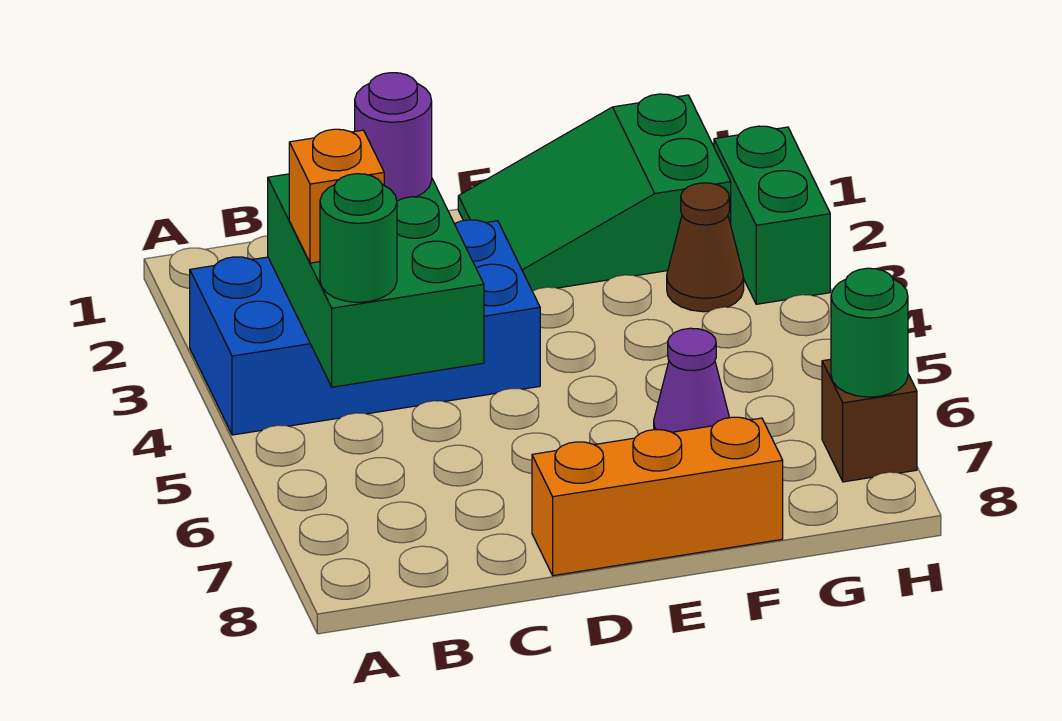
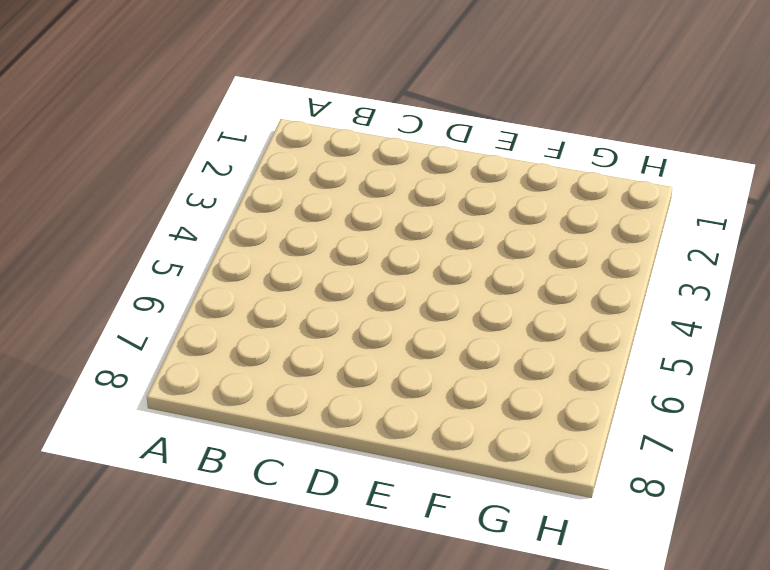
none -> blue 2x4 brick [190,220,540,435]
none -> orange 1x3 brick [532,417,783,576]
none -> green 2x3 slope [458,94,731,291]

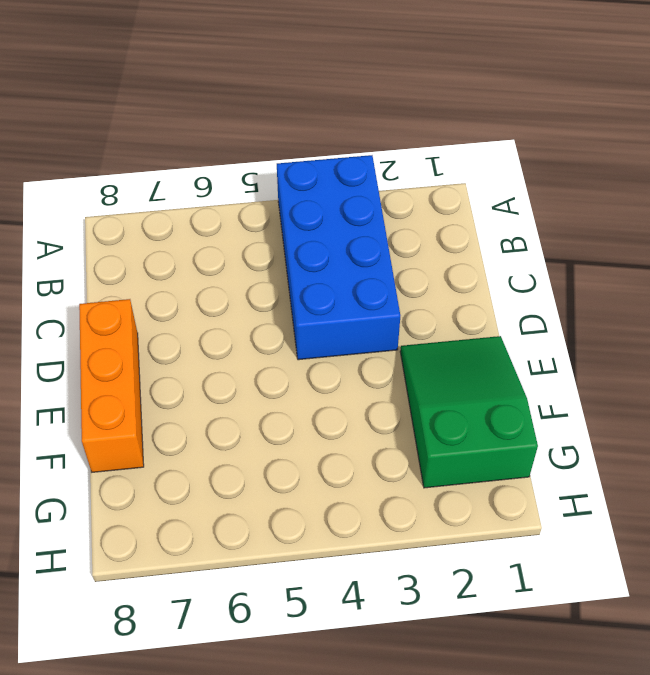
none -> purple 1x1 cone [654,328,729,432]
none -> brown 1x1 cone [667,183,744,312]
none -> green 1x2 brick [714,126,830,304]

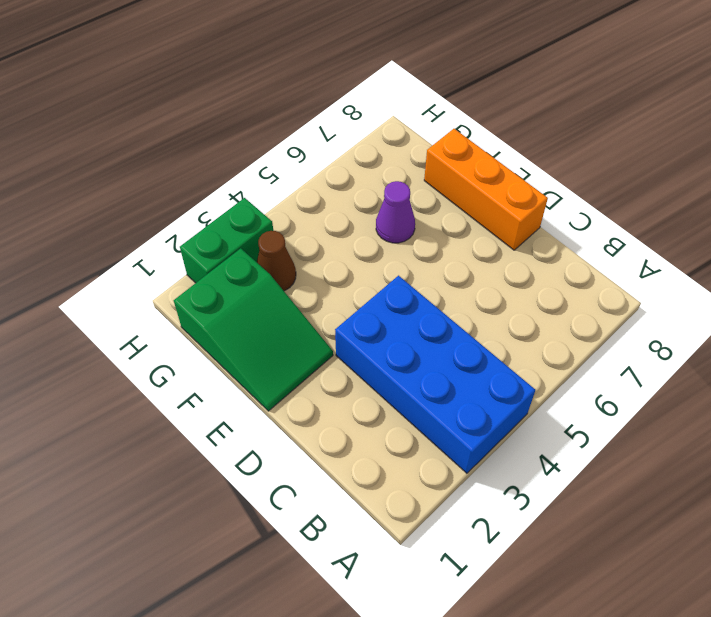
none -> brown 1x1 brick [822,359,917,482]
none -> green 2x3 brick [268,174,484,387]
none -> green 1x1 round brick [831,268,908,397]

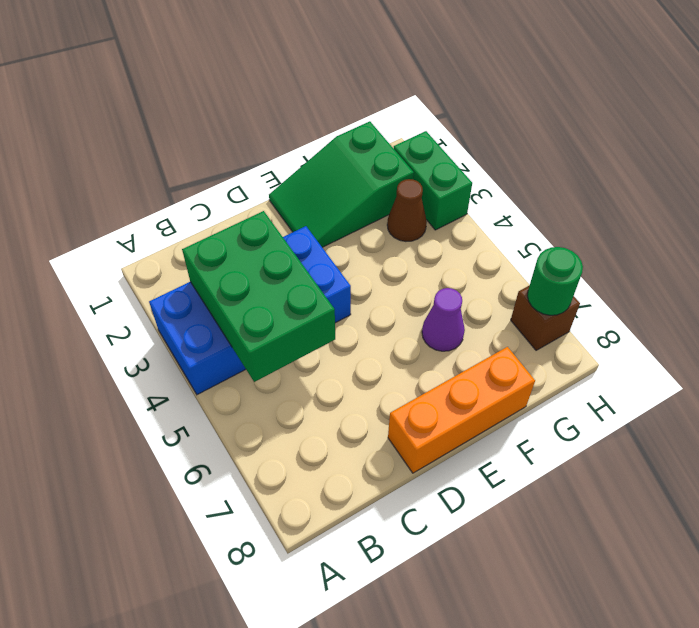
none -> orange 1x1 brick [289,129,384,263]
none -> green 1x1 round brick [320,174,397,302]
none -> purple 1x1 round brick [355,73,432,201]

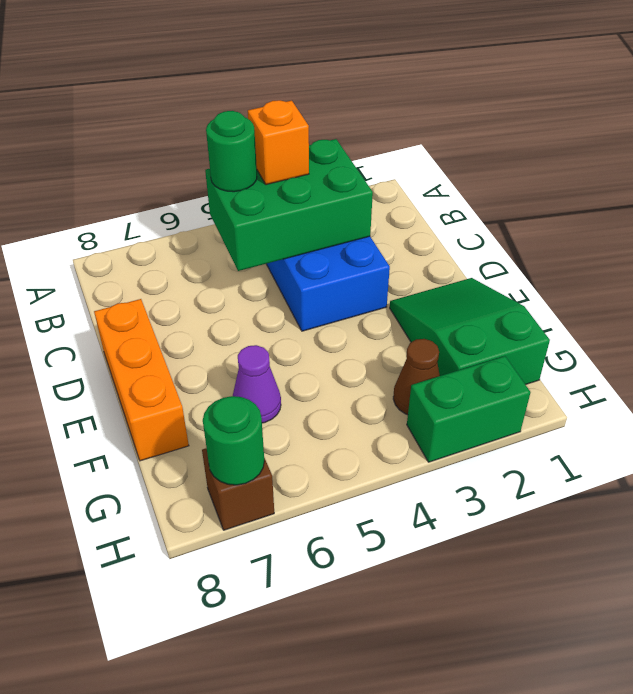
none -> purple 1x1 round brick [355,73,432,201]

